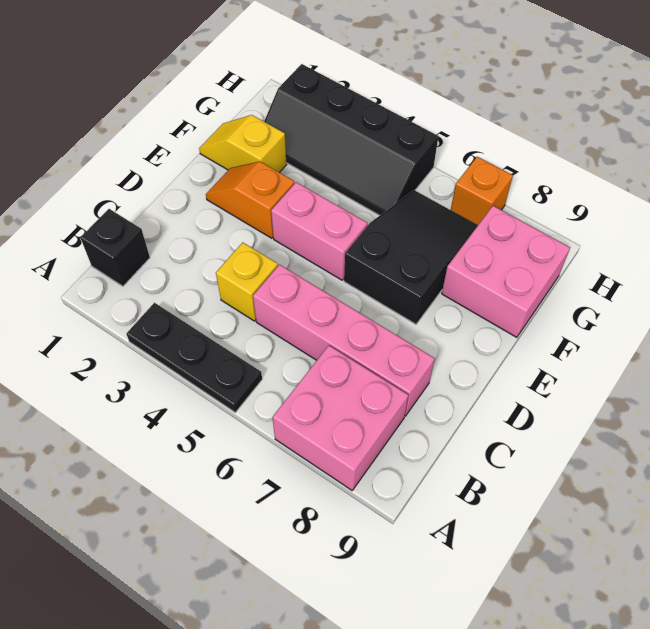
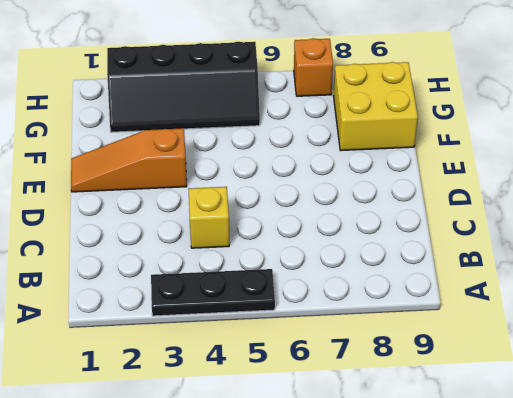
orange 1x3 slope [71,128,187,192] -> orange 1x2 slope [206,162,294,238]
yellow 2x2 brick [334,62,418,151] -> pink 2x2 brick [442,206,570,337]
none -> pink 2x2 brick [272,346,408,490]
none -> black 1x1 brick [80,209,150,286]
none -> pink 1x4 brick [253,265,435,416]

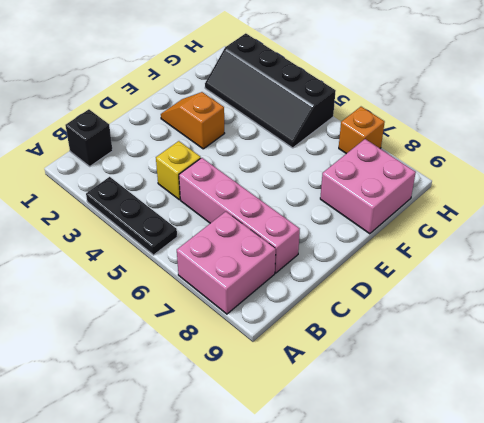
none -> pink 1x2 brick [271,182,367,280]
none -> black 2x3 slope [344,190,478,324]
none -> yellow 1x2 slope [199,115,287,173]

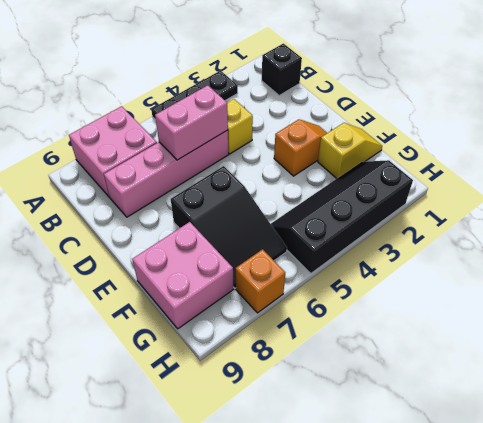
pink 1x2 brick [155,85,228,160] -> pink 1x2 brick moved to [271,182,367,280]

